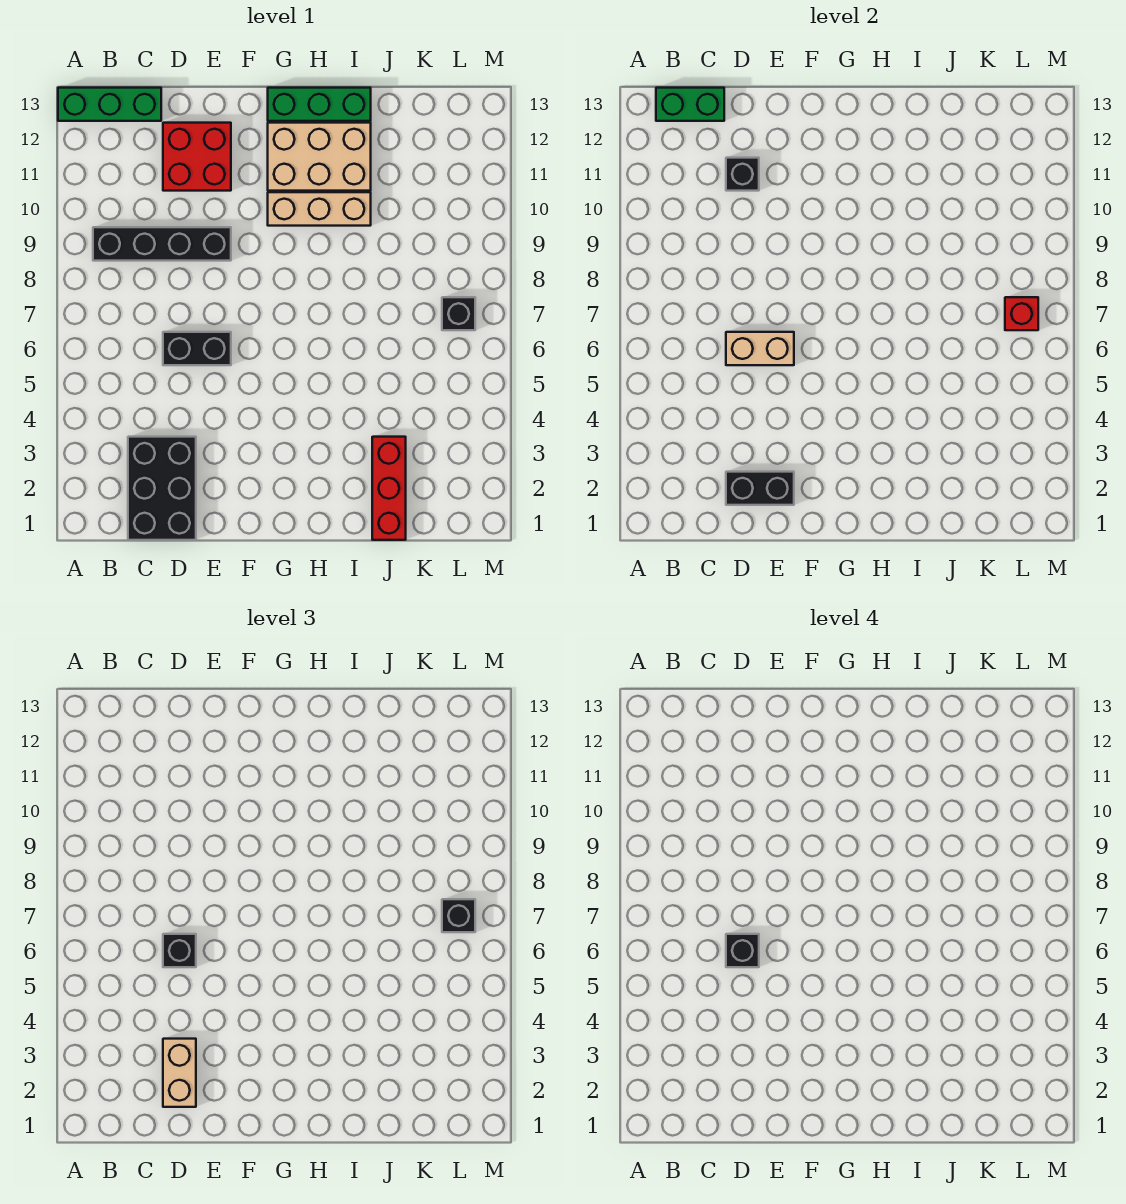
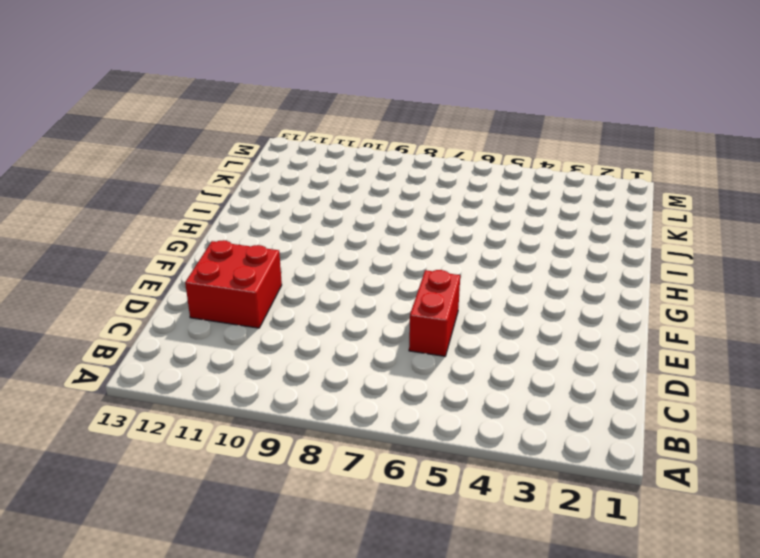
red 1x2 brick [409,270,460,356] -> black 1x2 brick [163,332,231,365]
none -> green 1x3 brick [58,88,161,121]
none -> black 1x4 brick [93,227,231,261]
none -> black 2x3 brick [128,437,196,540]

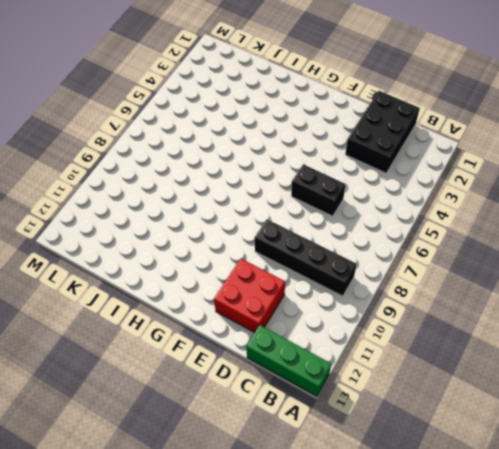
none -> tan 1x3 brick [268,192,371,226]
none -> tan 2x3 brick [268,123,371,191]
none -> green 1x3 brick [268,88,371,121]

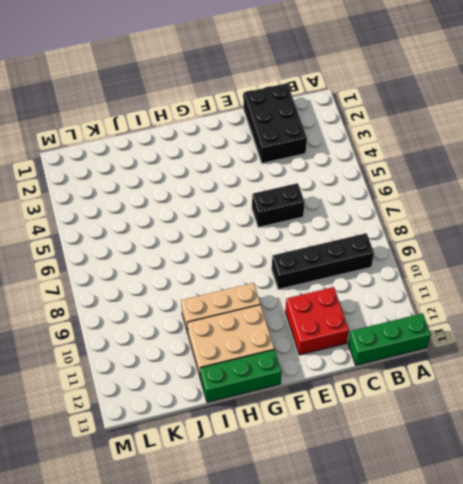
none -> red 1x3 brick [372,437,406,540]
none -> black 1x1 brick [442,297,475,330]
none -> green 1x2 brick [656,88,724,121]

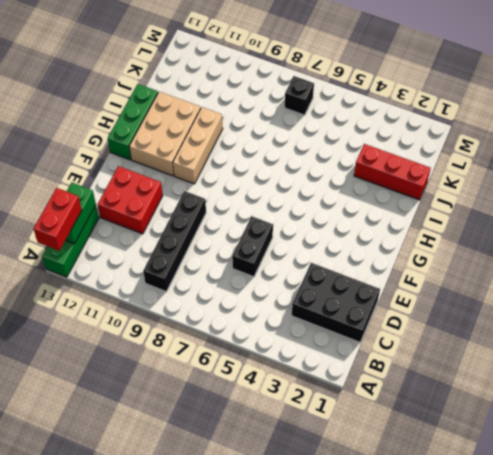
red 1x2 brick [34,188,82,251] -> none
none -> black 1x2 brick [726,472,794,505]
none -> tan 1x2 brick [726,332,794,365]
none -> black 1x1 brick [726,158,759,191]

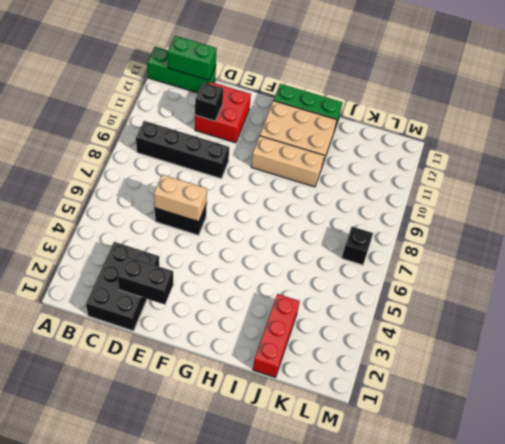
none -> red 1x1 brick [1005,297,1038,330]
none -> tan 1x2 brick [163,1039,196,1107]
none -> black 1x1 brick [163,934,196,967]

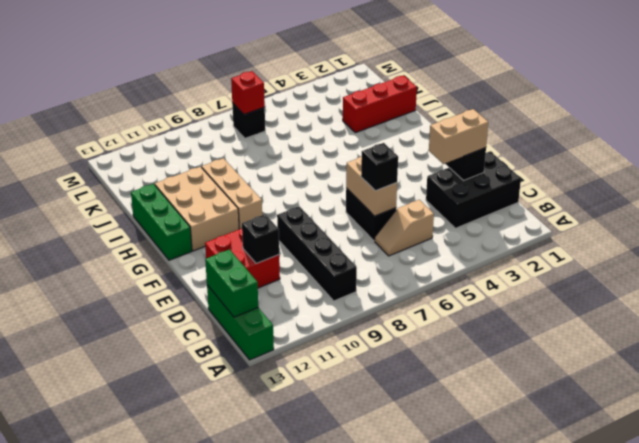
tan 1x2 slope [375,200,434,256] -> none
none -> black 1x1 brick [442,899,475,932]
none -> black 1x1 brick [726,934,759,967]

